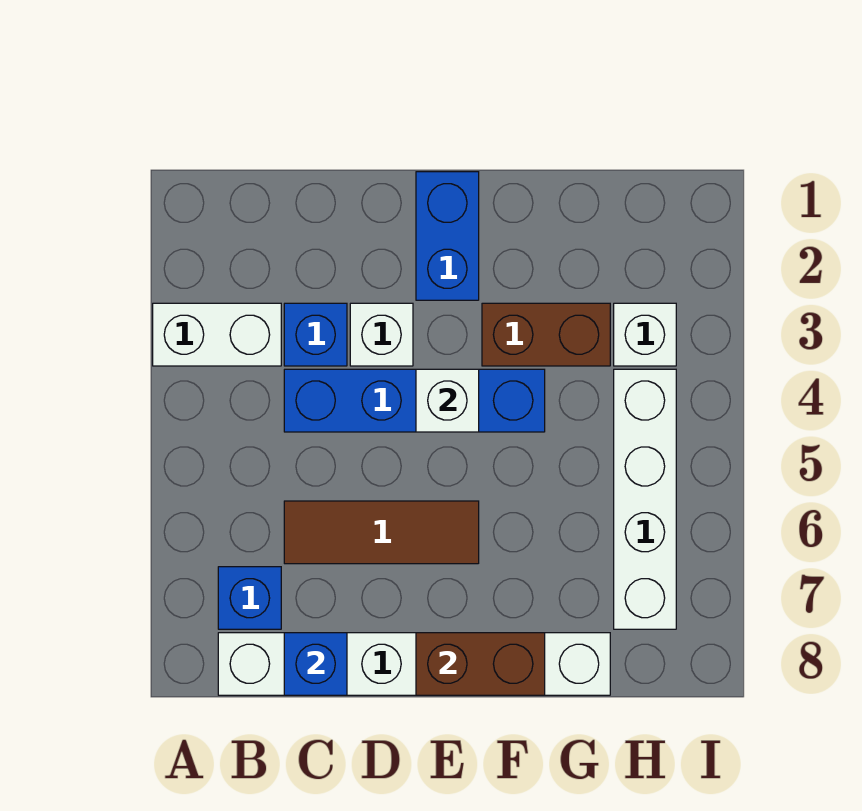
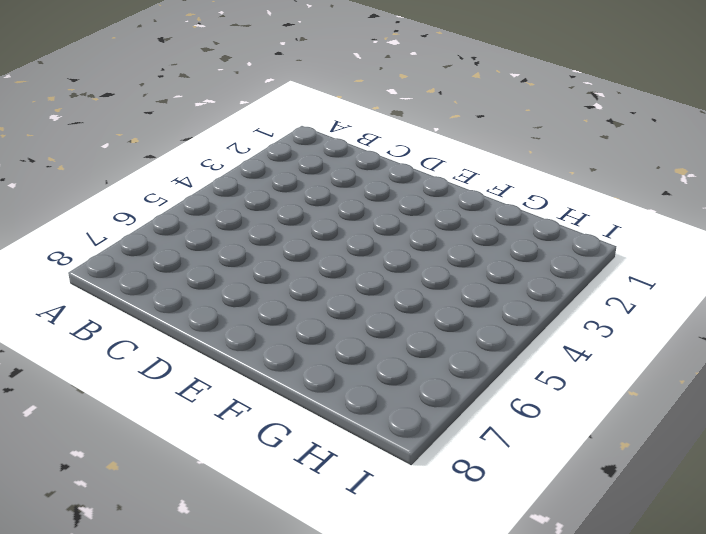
none -> white 1x2 brick [153,303,281,366]
none -> blue 1x1 brick [218,567,281,629]
none -> white 1x6 brick [218,633,610,695]

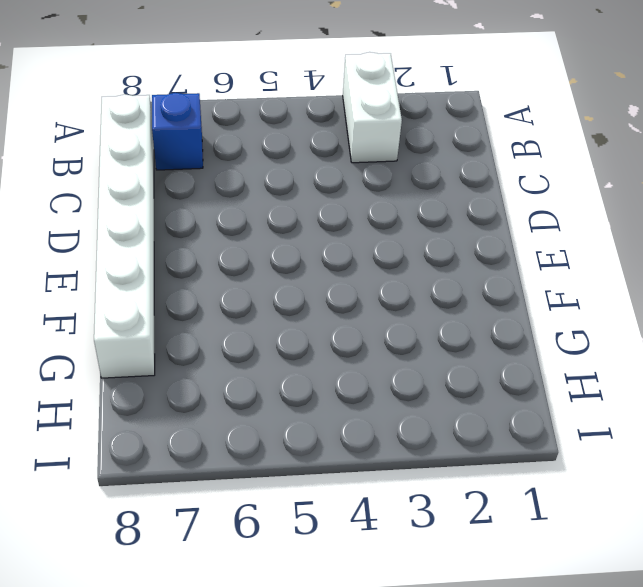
none -> blue 1x1 brick [284,303,347,366]
none -> blue 1x4 brick [284,369,545,432]
none -> brown 1x3 tile [284,501,479,564]

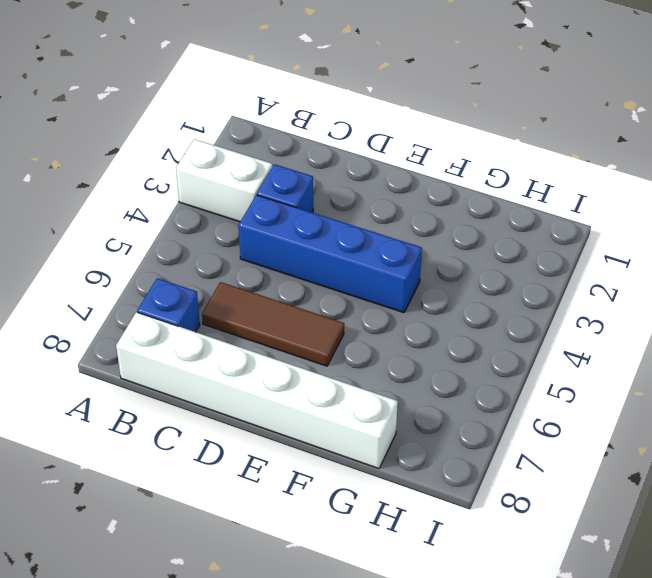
none -> white 1x1 brick [350,303,413,366]
none -> blue 1x2 brick [416,172,479,300]
none -> brown 1x2 brick [482,303,610,366]

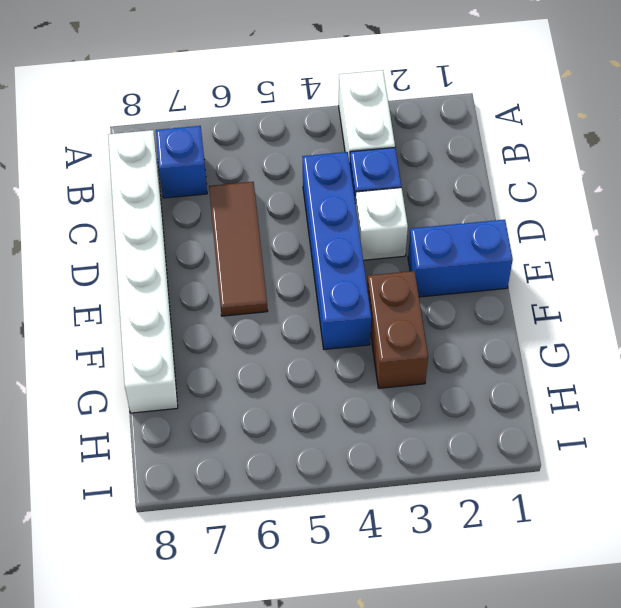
none -> white 1x1 brick [614,303,676,366]
none -> white 1x4 brick [614,369,676,629]
none -> blue 1x1 brick [284,633,347,695]

